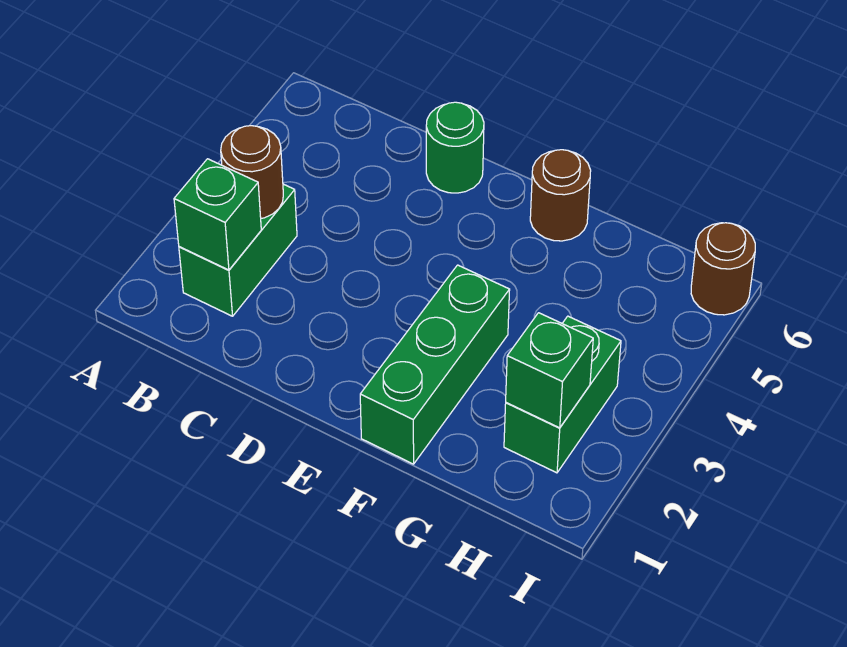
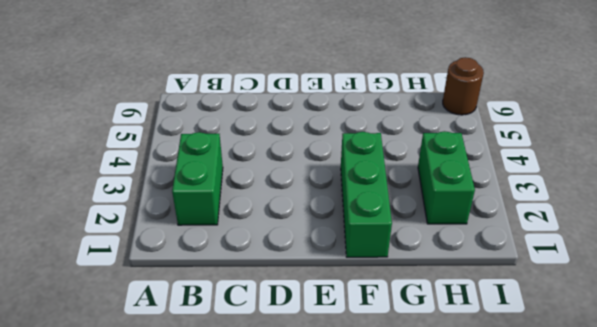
none -> green 1x1 round brick [426,102,484,193]
none -> brown 1x1 round brick [530,150,591,241]

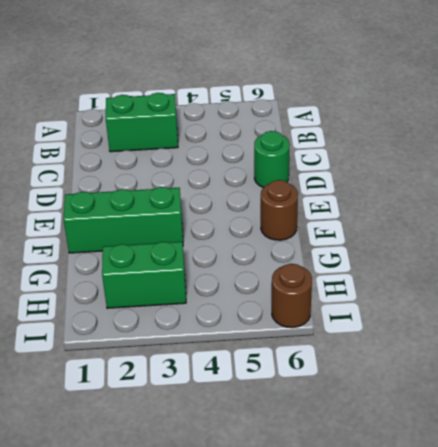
none -> green 1x1 brick [174,159,261,270]
none -> brown 1x1 round brick [221,126,283,218]

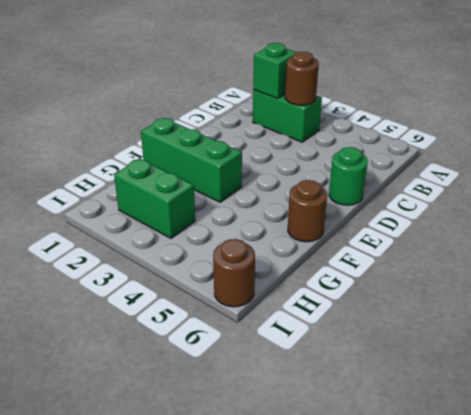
none -> green 1x1 brick [506,313,593,428]

